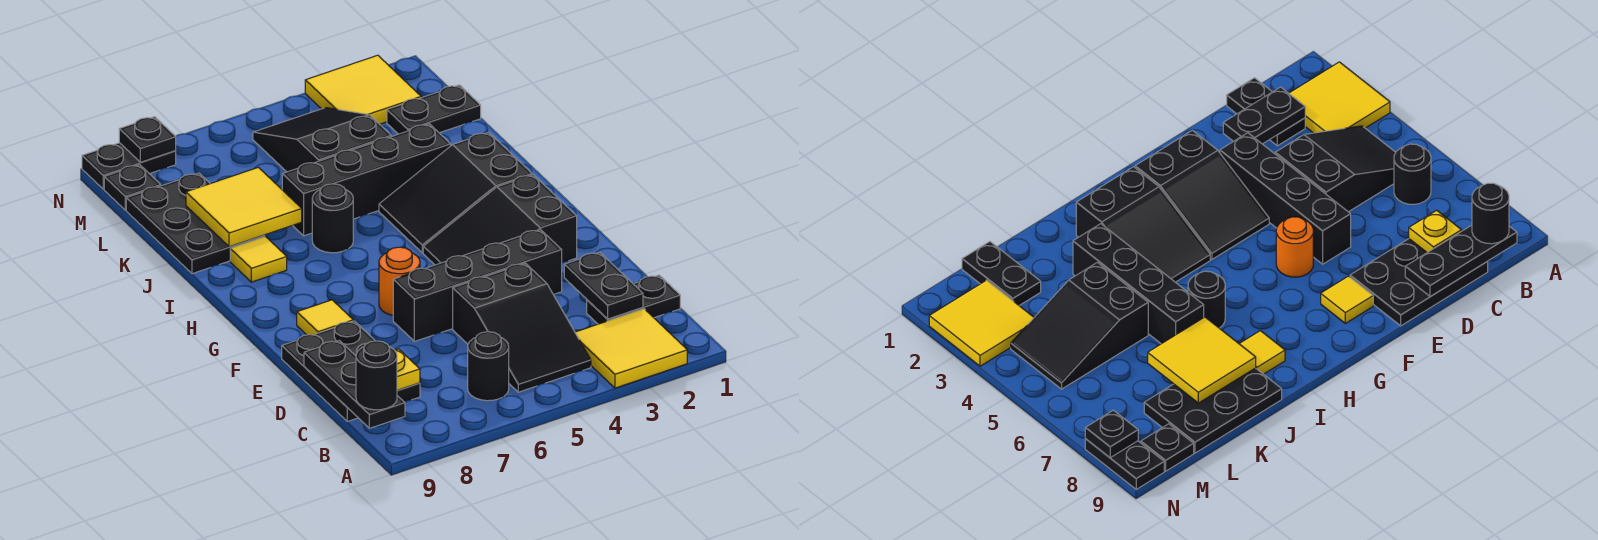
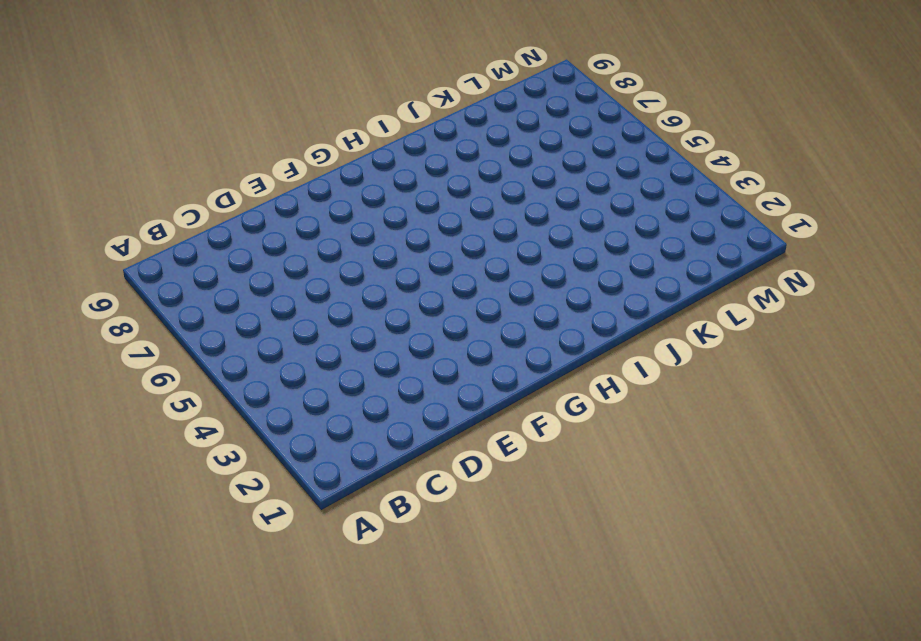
none -> yellow 2x2 tile [575,309,687,388]
none -> black 2x3 slope [453,263,591,392]
none -> black 1x1 round brick [468,332,509,401]

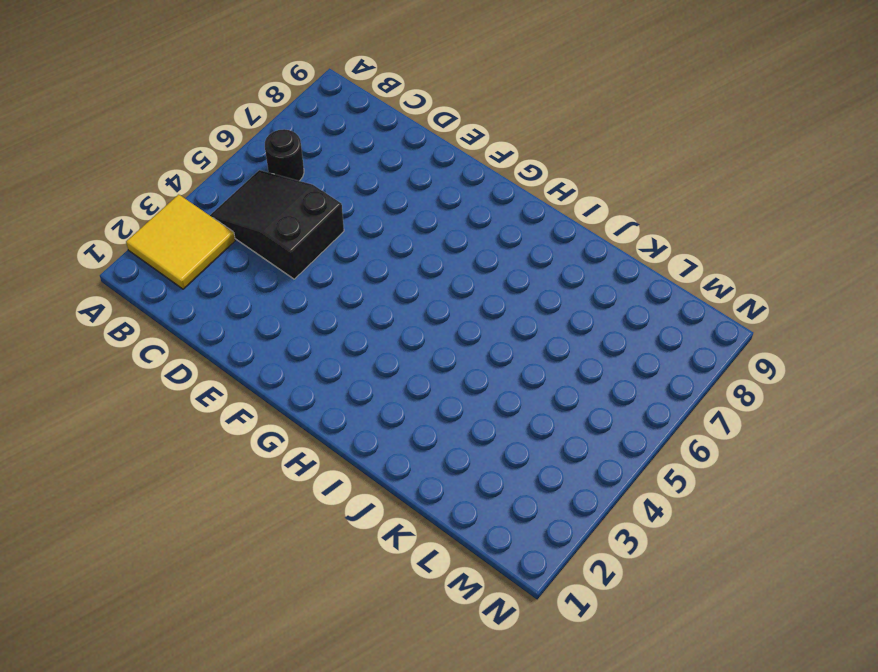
none -> black 1x2 plate [587,275,680,324]
none -> black 2x3 plate [282,321,420,421]
none -> black 1x4 brick [393,229,562,342]

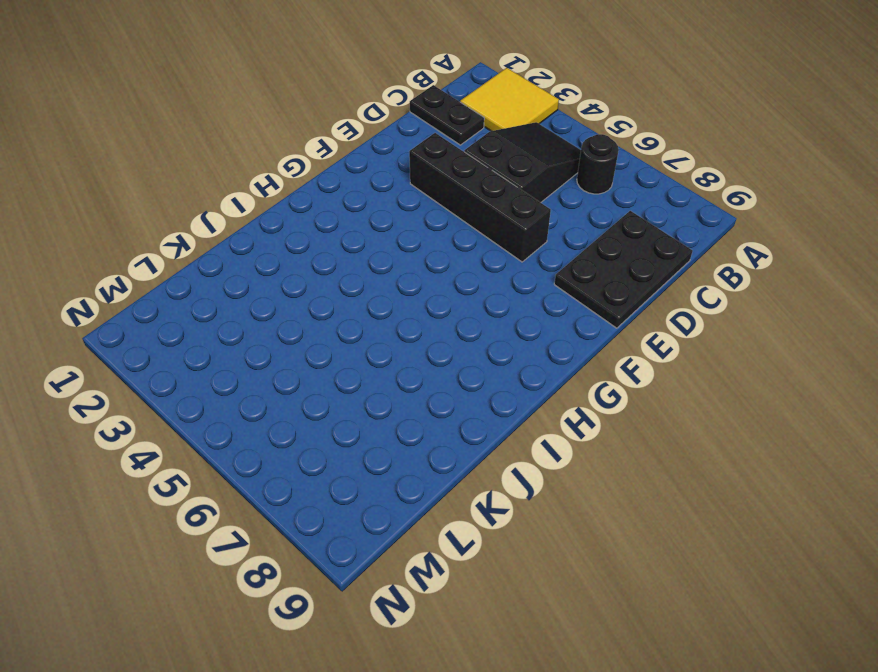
none -> black 2x3 slope [423,175,577,265]
none -> orange 1x1 round brick [379,247,420,315]
none -> yellow 1x1 tile [297,300,353,335]

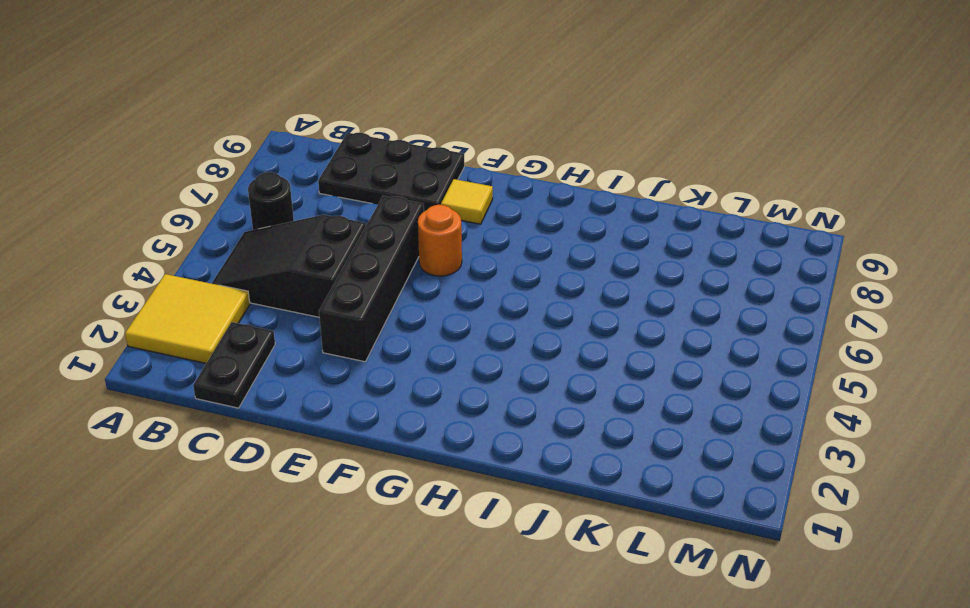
none -> black 2x3 slope [423,175,577,265]
none -> black 2x3 slope [379,132,532,253]
none -> black 1x1 round brick [312,184,353,253]

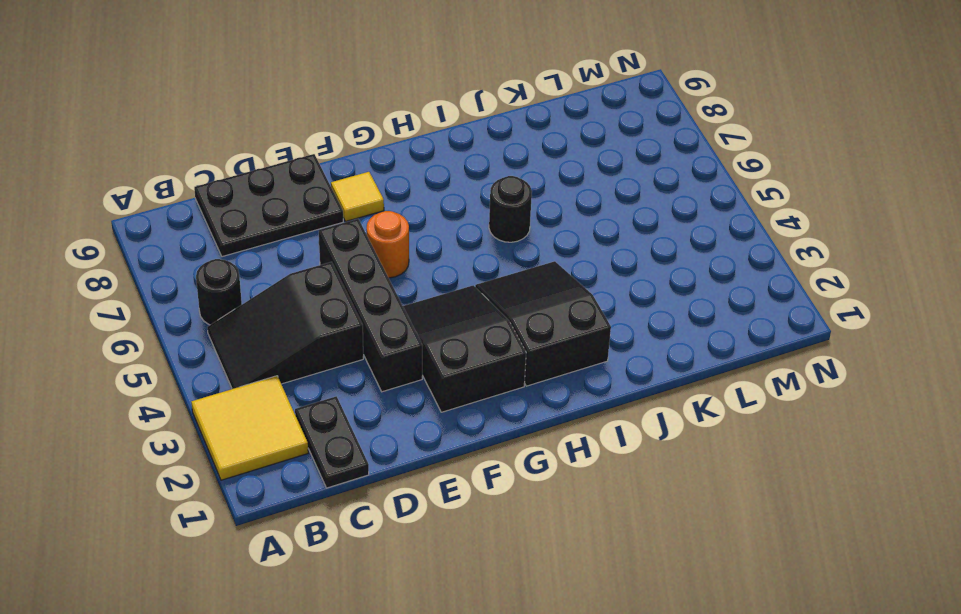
none -> yellow 1x1 tile [230,237,287,282]
none -> black 1x4 brick [282,124,451,236]
none -> black 2x3 plate [126,173,265,274]

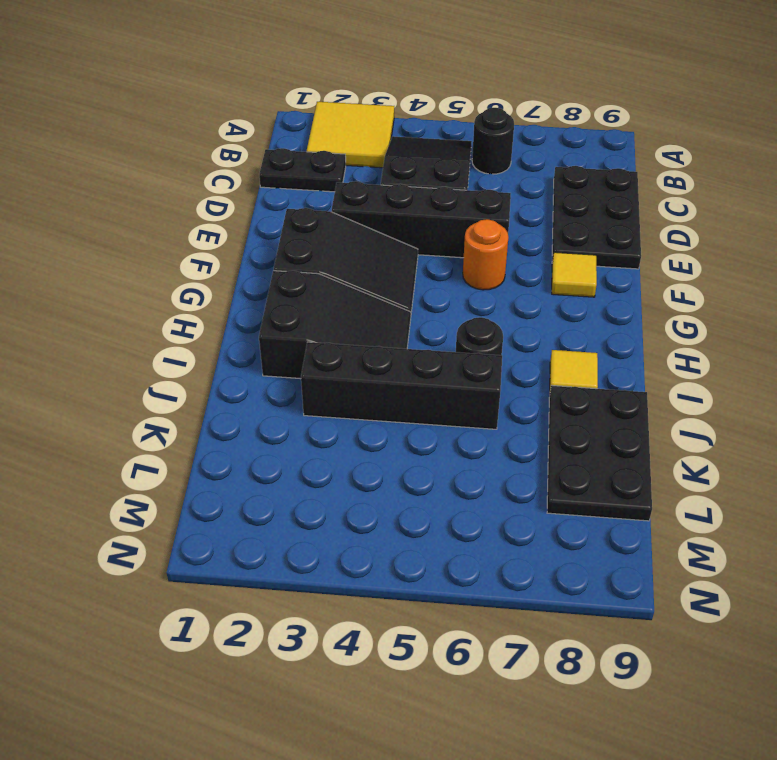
none -> black 2x3 slope [253,108,391,172]
none -> black 1x2 plate [387,85,481,134]
none -> yellow 2x2 tile [305,55,421,124]

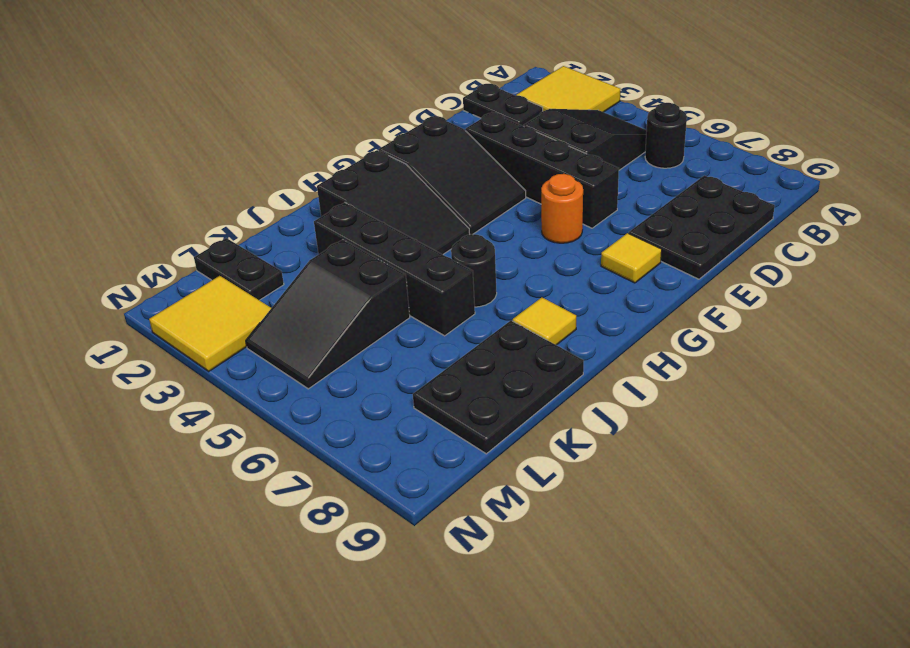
none -> black 1x1 plate [104,165,161,210]
none -> black 1x2 plate [82,143,176,189]
none -> black 1x3 plate [304,340,405,428]

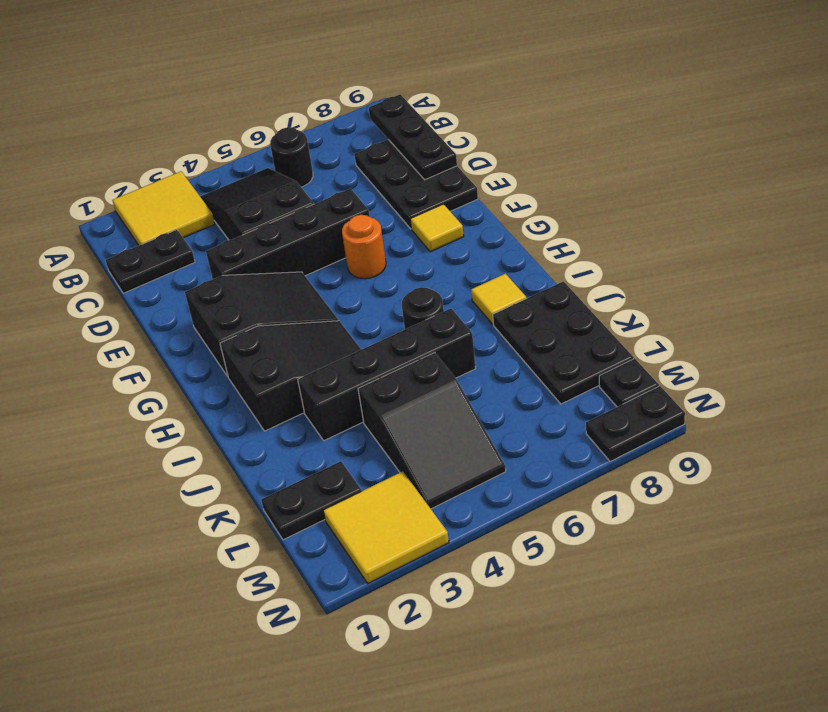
none -> black 1x2 plate [564,252,643,319]
none -> yellow 1x1 plate [395,349,420,390]
none -> yellow 2x2 tile [186,167,302,247]

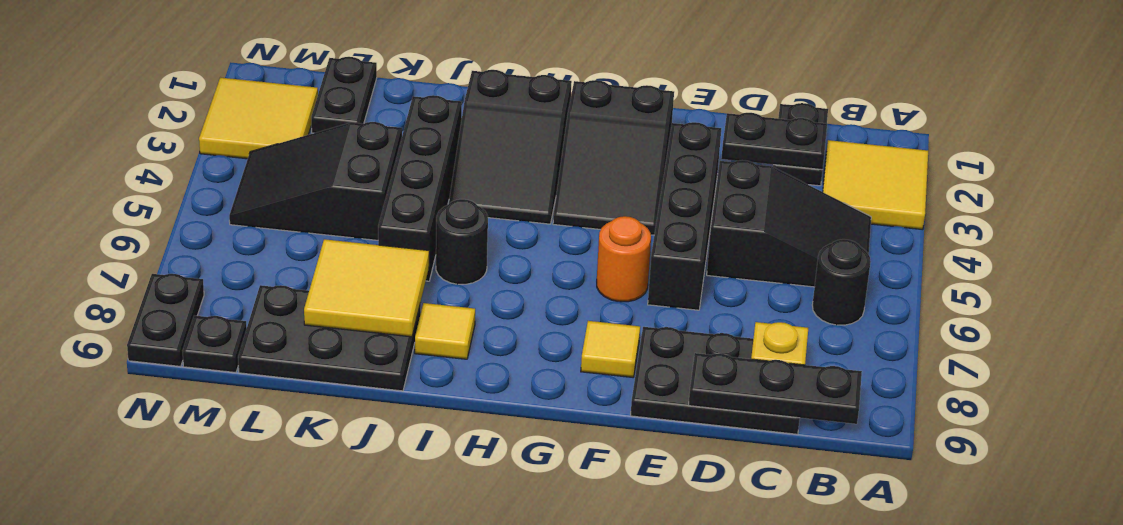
none -> black 1x1 plate [119,117,176,162]
none -> black 1x1 round brick [356,341,397,410]

